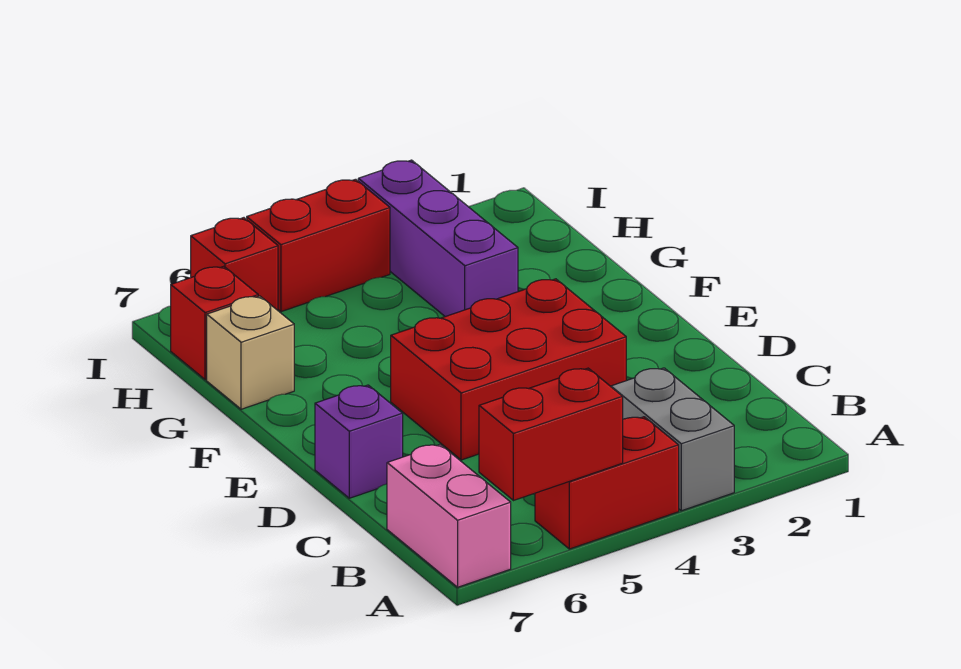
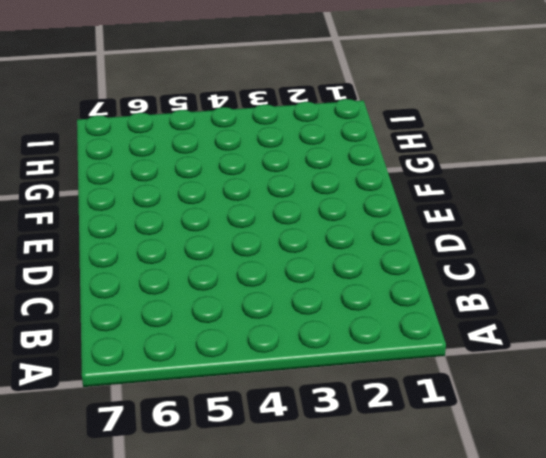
none -> grey 1x2 brick [611,368,734,511]
none -> red 1x2 brick [535,417,679,549]

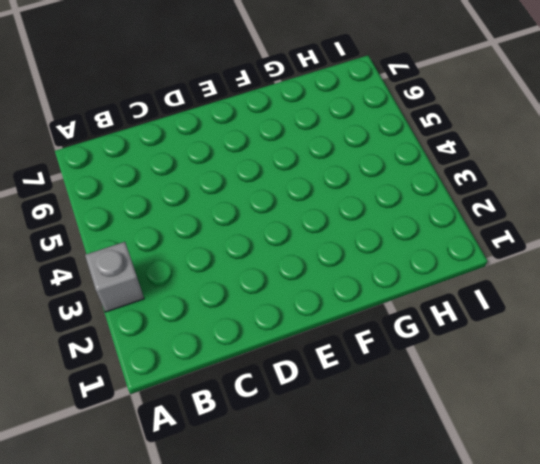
grey 1x1 brick [85,242,144,312] -> grey 1x2 brick [611,368,734,511]
none -> red 1x2 brick [535,417,679,549]
none -> pink 1x2 brick [387,444,511,587]

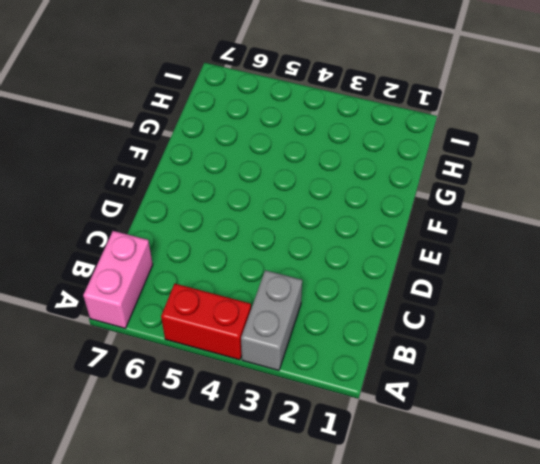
none -> red 2x3 brick [391,279,626,460]
none -> purple 1x1 brick [315,385,403,498]

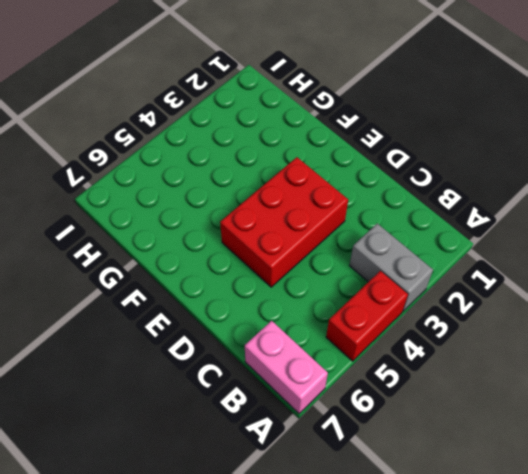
none -> purple 1x1 brick [315,385,403,498]
none -> purple 1x3 brick [358,160,518,317]

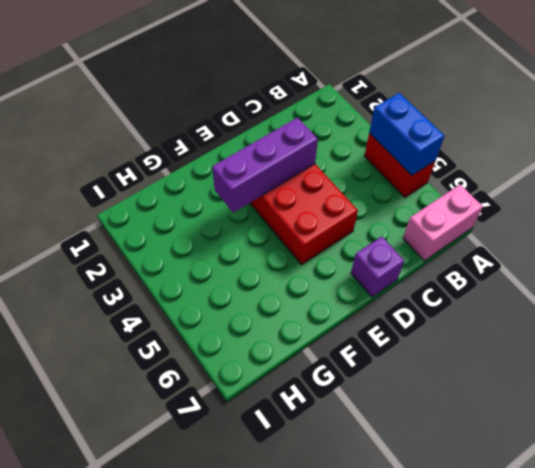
blue 1x2 brick [369,93,445,176] -> red 1x2 brick [479,368,623,501]
purple 1x3 brick [212,118,318,213] -> purple 1x3 brick moved to [358,160,518,317]
none -> grey 1x2 brick [611,368,734,511]
none -> tan 1x1 brick [207,296,294,409]

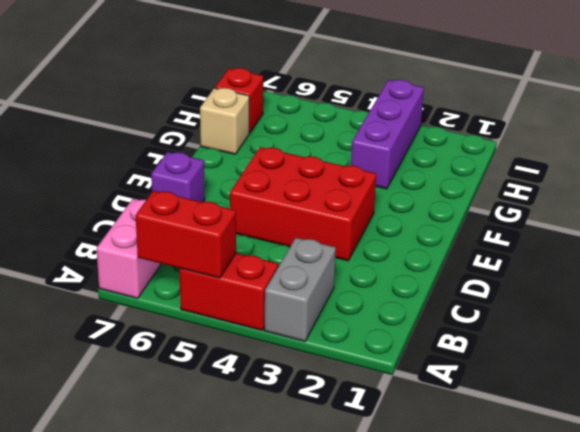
none -> red 1x2 brick [247,179,390,312]
none -> red 1x1 brick [191,218,278,310]

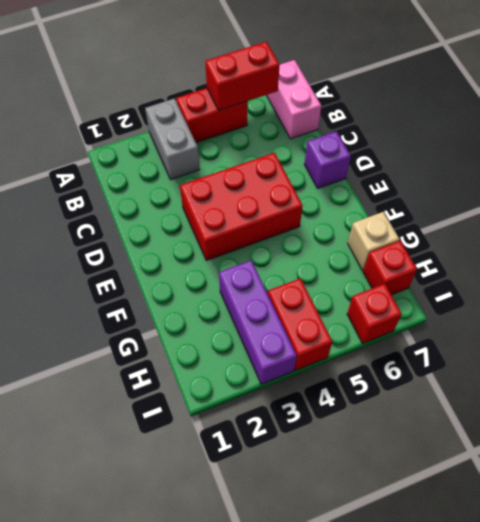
red 1x2 brick [268,278,332,370] -> red 1x2 brick turned to [247,179,390,312]

